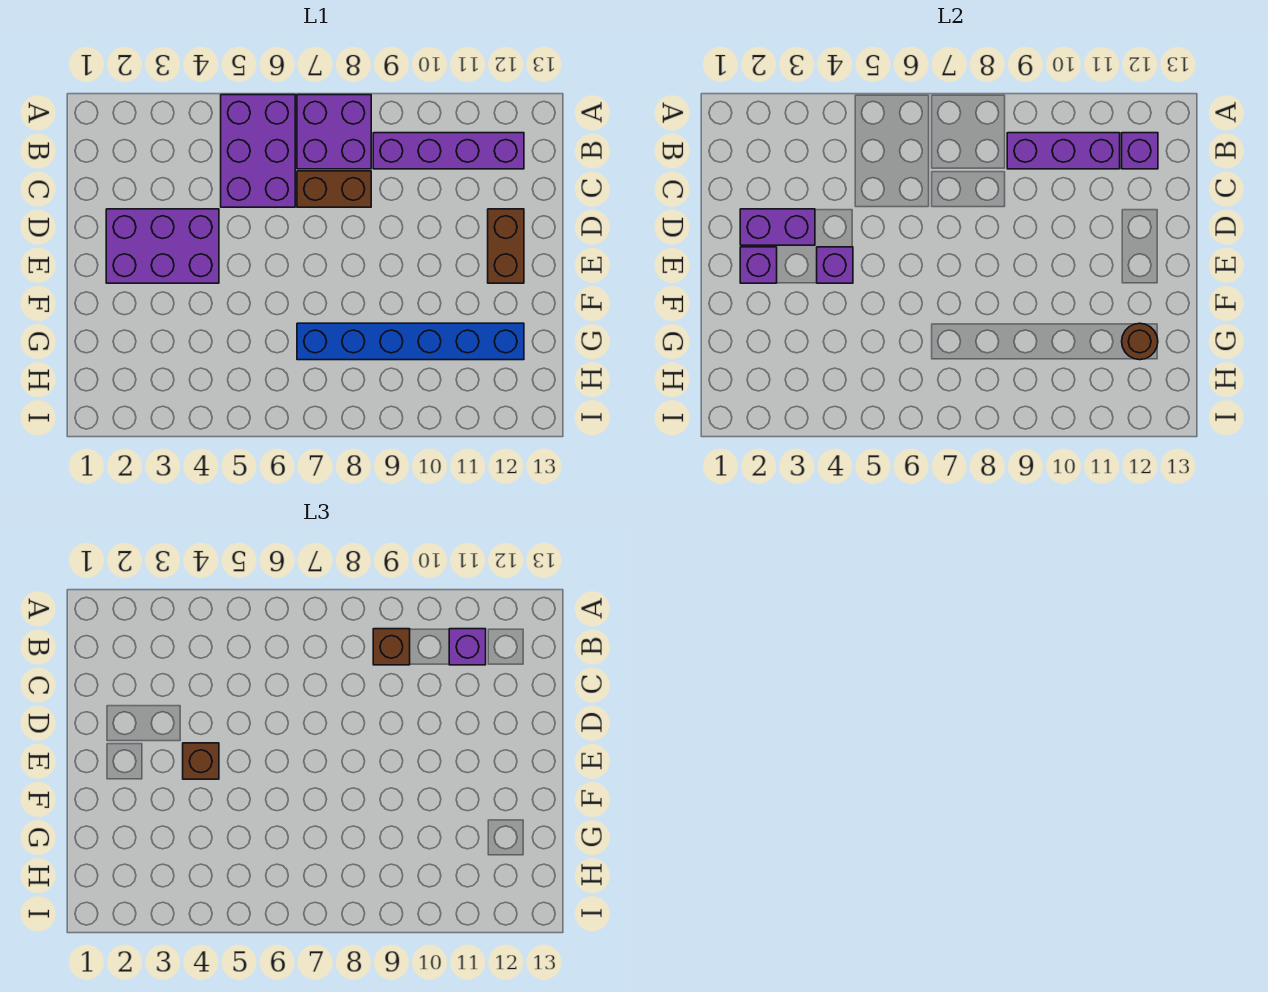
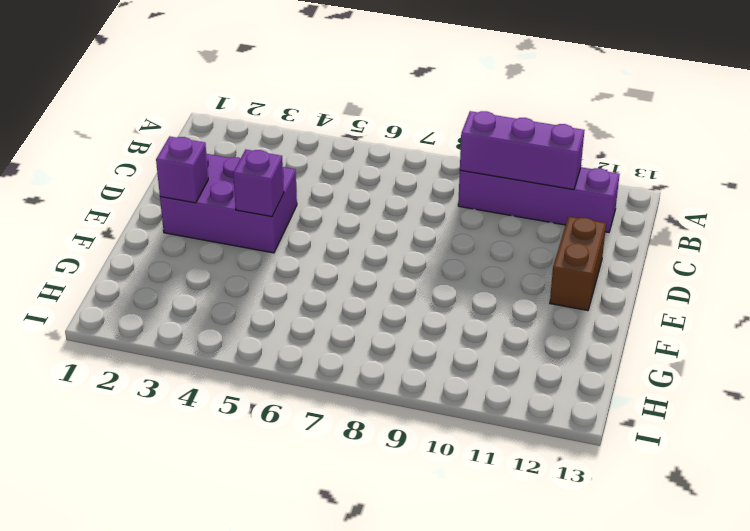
none -> purple 2x3 brick [221,95,295,207]
none -> purple 2x2 brick [297,95,371,169]
none -> brown 1x2 brick [297,171,371,207]

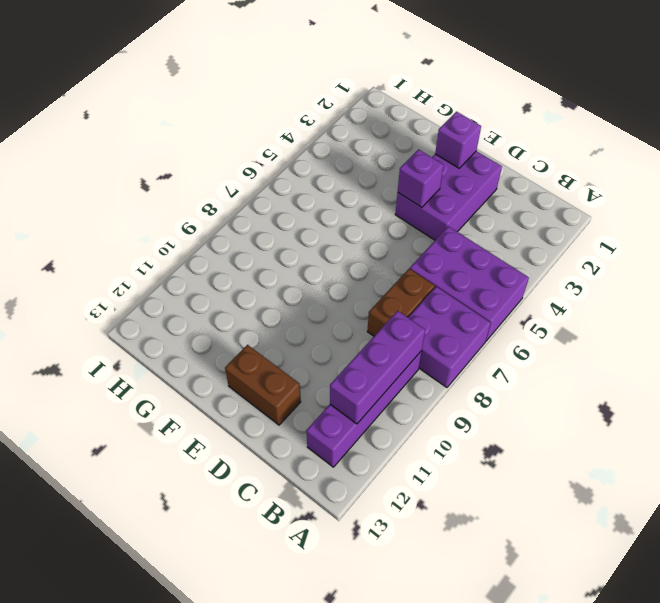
none -> blue 1x6 brick [297,323,524,360]
none -> purple 1x1 brick [1122,133,1158,169]
none -> purple 1x2 brick [740,209,815,245]

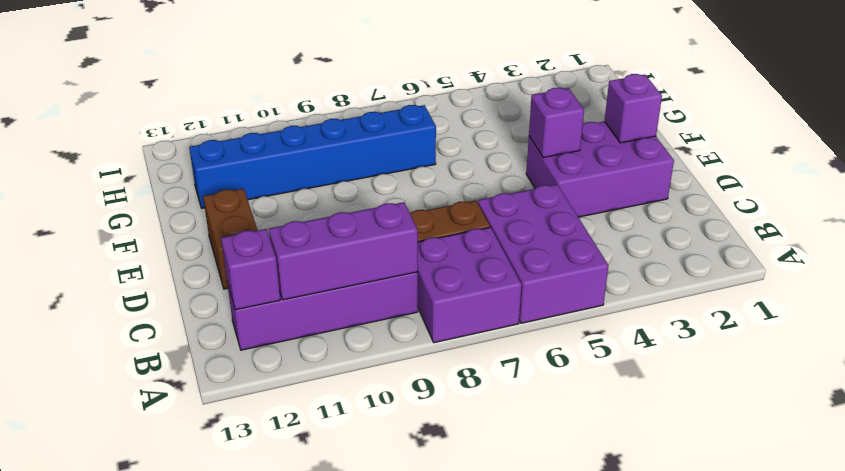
none -> purple 1x2 brick [740,209,815,245]
none -> brown 1x1 round brick [1122,323,1158,360]
none -> brown 1x1 brick [373,629,410,665]

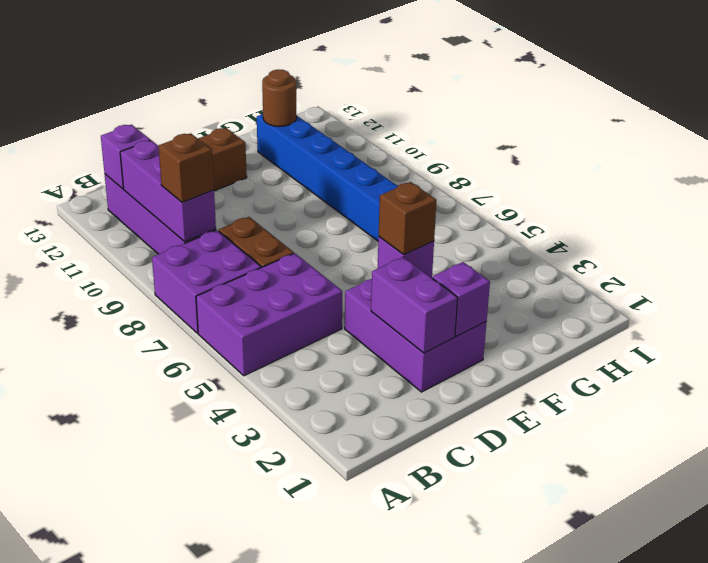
none -> purple 1x1 brick [449,629,486,665]

